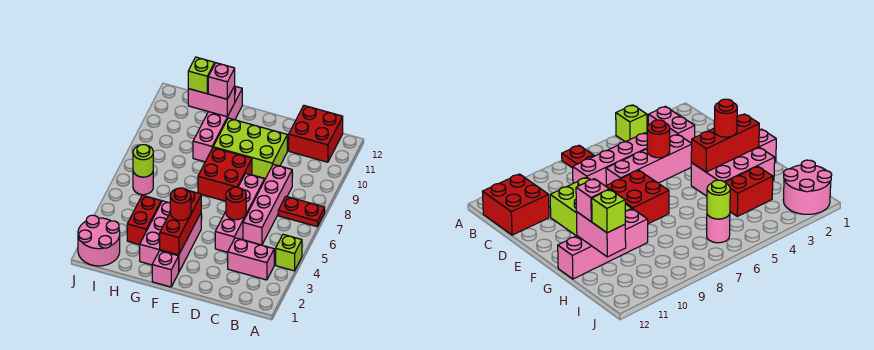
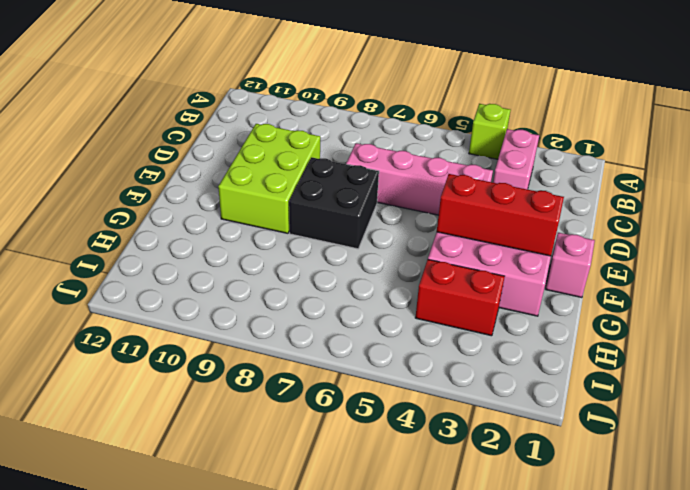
black 2x2 brick [289,157,379,249] -> red 2x2 brick [198,148,252,201]
none -> red 1x2 plate [278,196,325,227]
none -> red 2x2 brick [289,106,343,162]
none -> pink 1x4 brick [243,164,292,245]

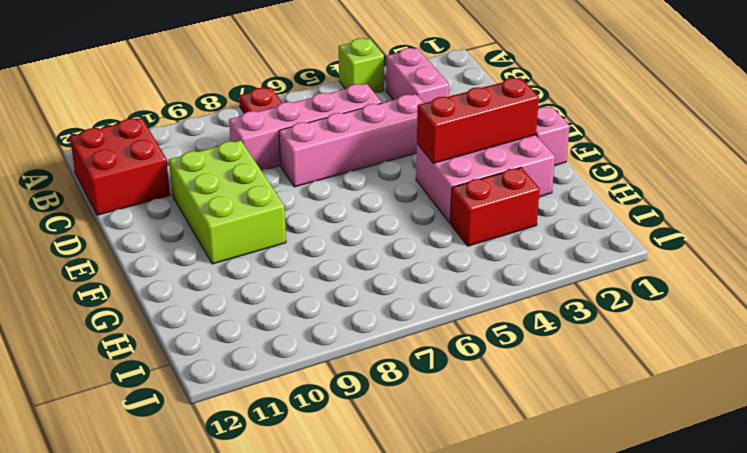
none -> red 2x2 brick [198,148,252,201]
none -> pink 1x4 brick [193,86,242,162]
none -> pink 2x2 round brick [78,215,120,266]

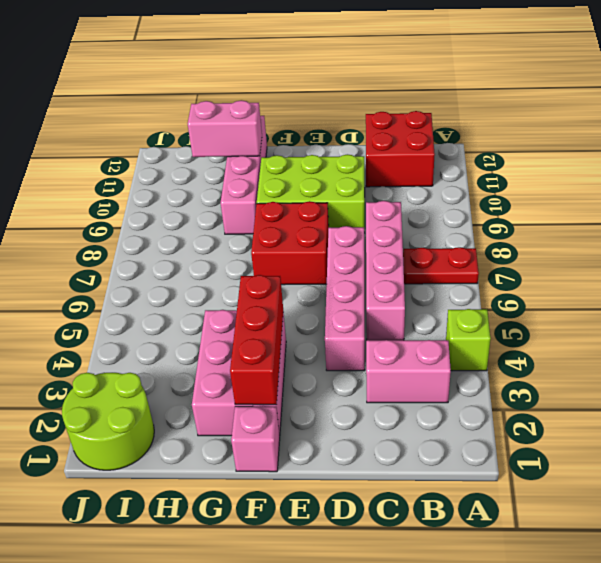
lime 2x2 round brick [62,373,154,470] -> pink 2x2 round brick [78,215,120,266]
none -> red 1x2 brick [127,195,161,245]
none -> pink 1x1 round brick [133,172,153,195]
none -> red 1x1 round brick [226,187,246,220]

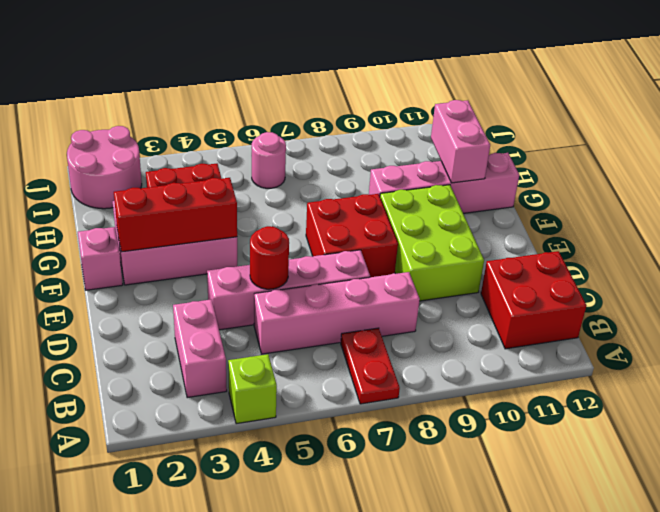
none -> lime 1x1 round brick [133,145,153,177]
none -> red 1x1 round brick [170,188,191,220]
none -> pink 1x1 brick [208,63,235,99]

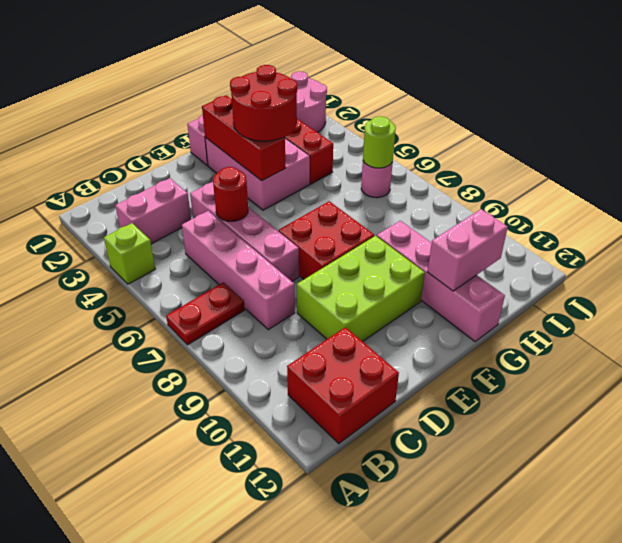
red 2x2 round brick [230,65,297,141] -> red 1x1 round brick [170,188,191,220]
none -> pink 1x1 brick [208,63,235,99]
none -> lime 1x1 brick [188,57,215,94]

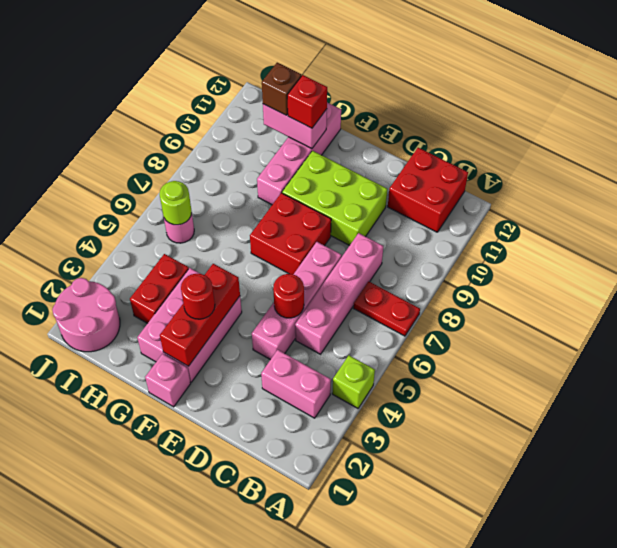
red 1x1 brick [287,75,327,128] -> pink 1x1 brick [208,63,235,99]
brown 1x1 brick [262,63,301,115] -> lime 1x1 brick [188,57,215,94]

